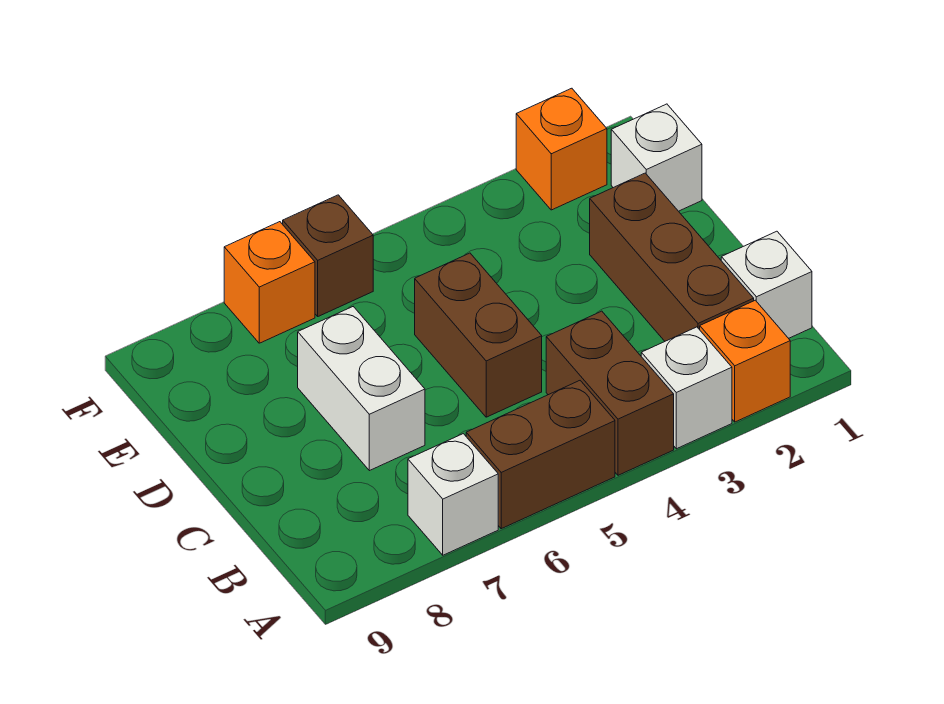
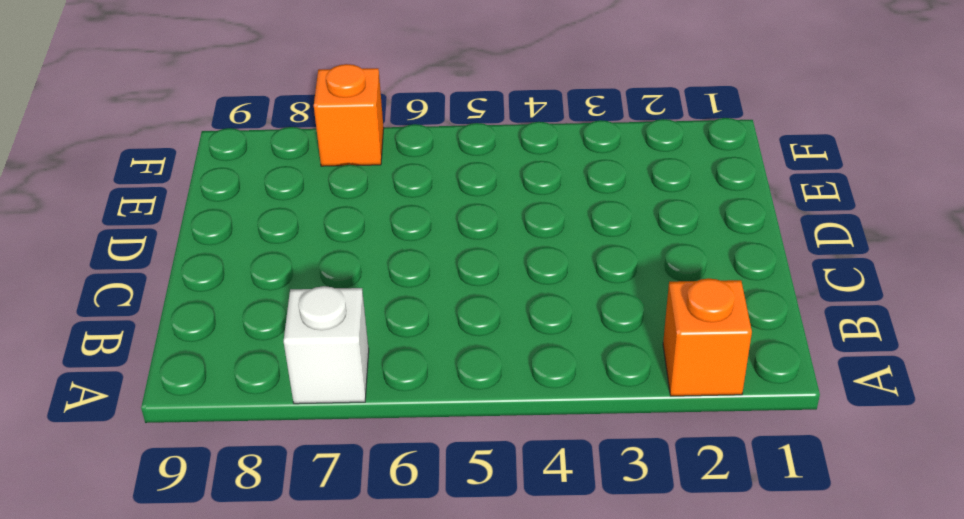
none -> white 1x1 brick [641,327,732,449]
none -> brown 1x2 brick [546,311,674,475]
none -> brown 1x2 brick [466,381,615,529]

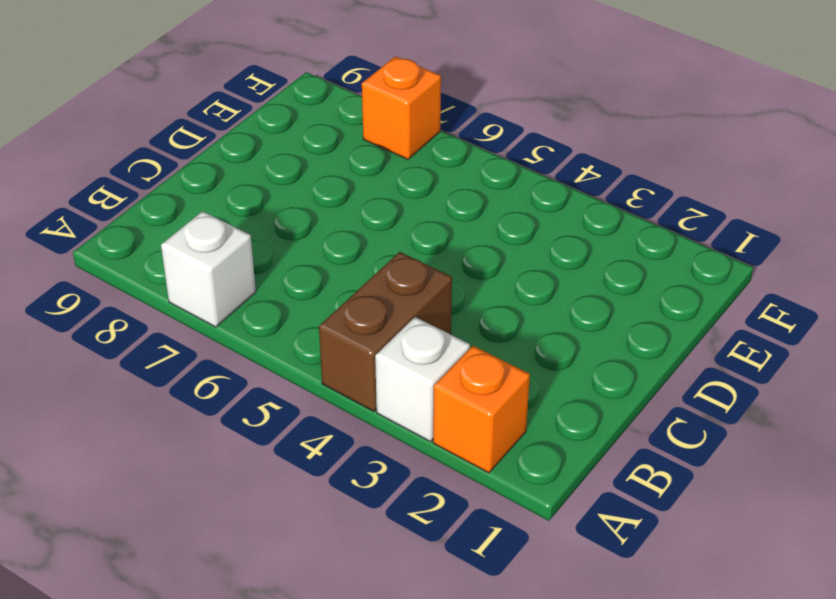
none -> brown 1x2 brick [466,381,615,529]
none -> white 1x1 brick [721,231,812,338]
none -> brown 1x3 brick [590,173,754,341]

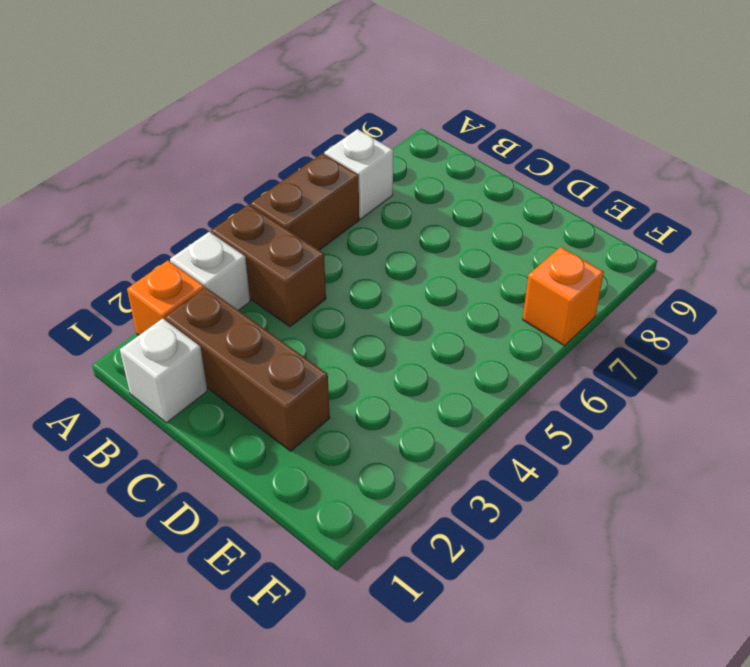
none -> brown 1x2 brick [415,253,542,417]
none -> white 1x2 brick [298,307,425,471]
none -> white 1x1 brick [611,104,702,211]

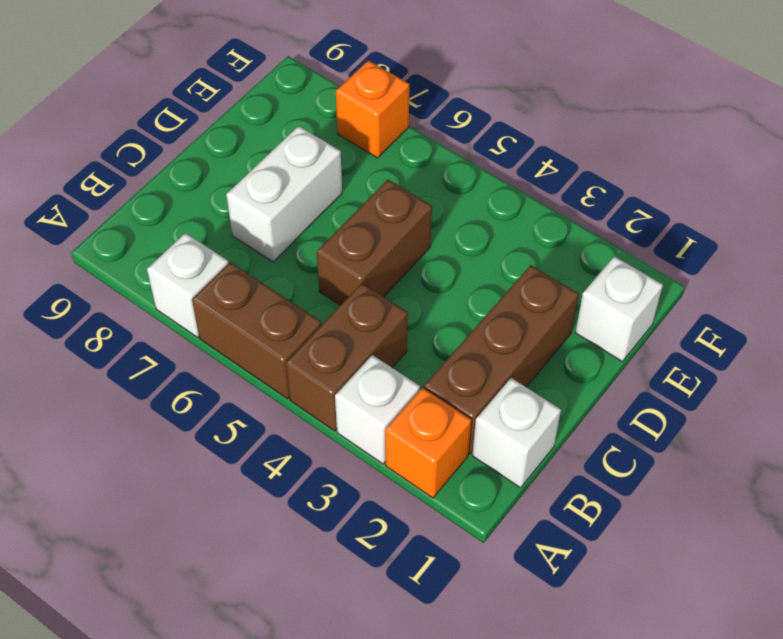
none -> orange 1x1 brick [516,88,607,210]
none -> brown 1x1 brick [283,195,373,316]

